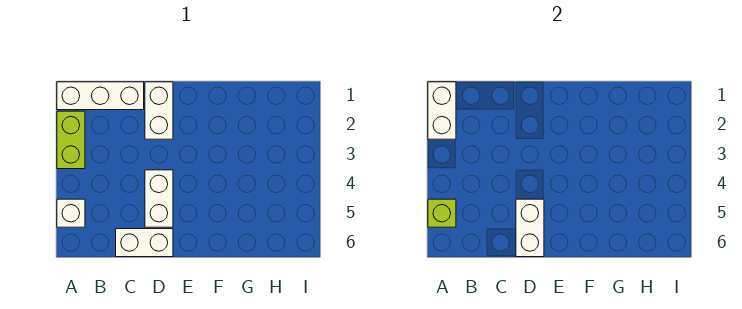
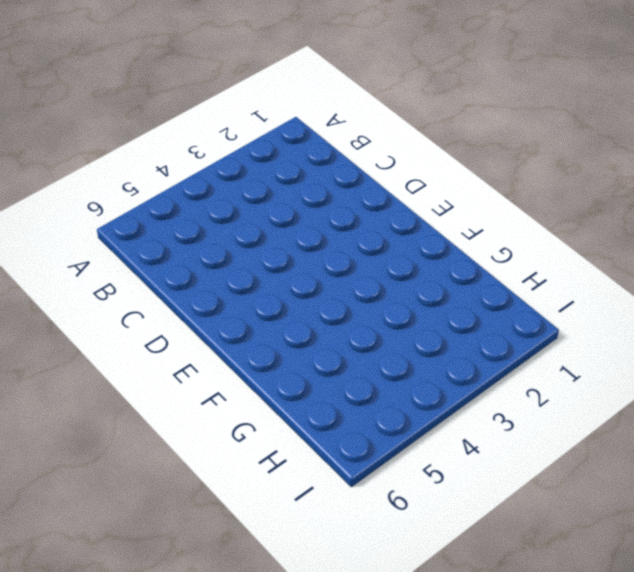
none -> white 1x3 brick [57,82,144,110]
none -> lime 1x2 brick [57,111,85,169]

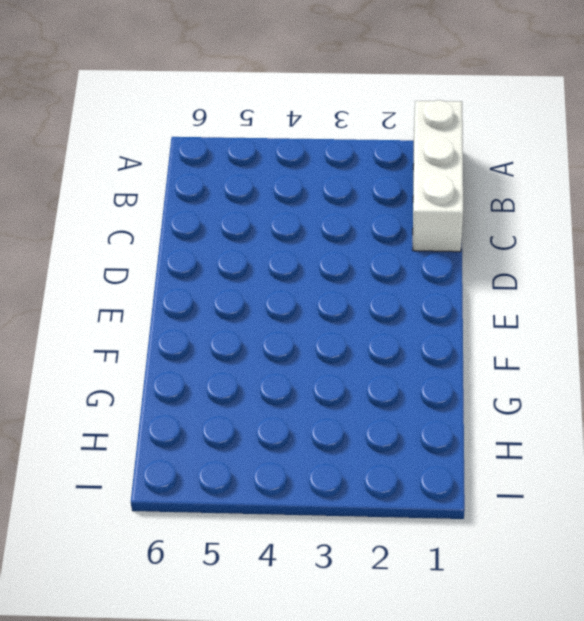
none -> lime 1x2 brick [57,111,85,169]
none -> white 1x1 brick [57,199,85,227]

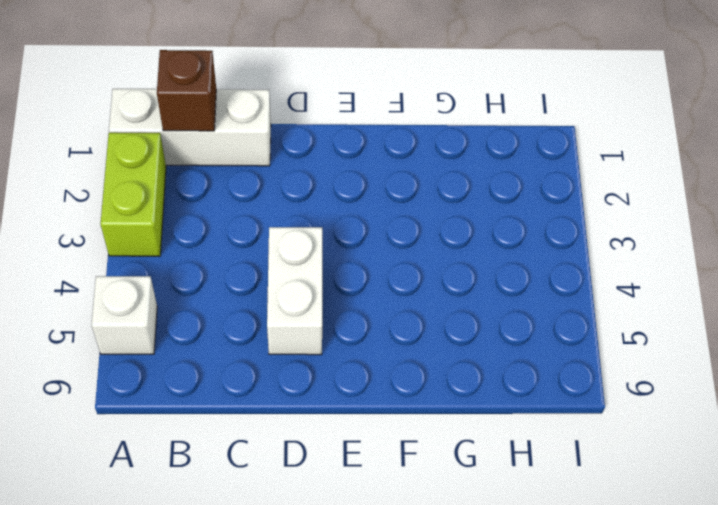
brown 1x1 brick [157,50,216,131] -> none
none -> white 1x2 brick [116,229,173,257]
none -> white 1x2 brick [145,82,173,139]

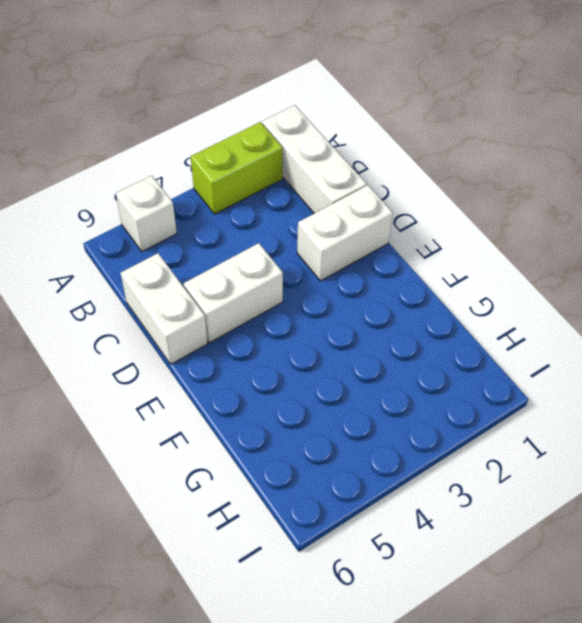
none -> white 1x2 brick [428,82,456,139]
none -> lime 1x1 brick [428,199,456,227]

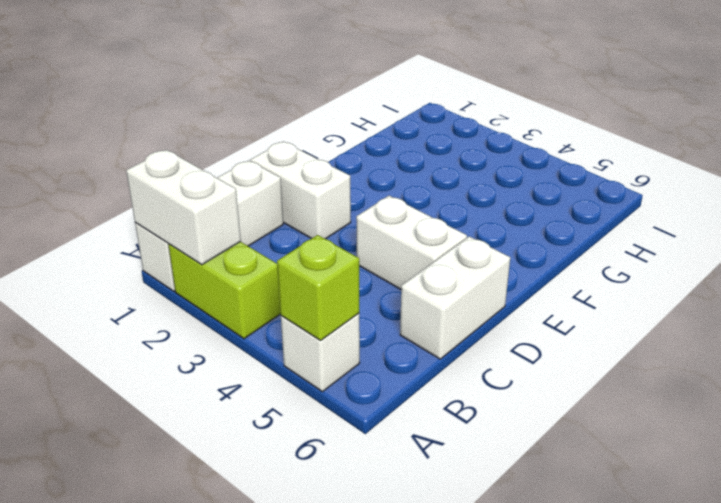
none -> white 1x2 brick [516,199,544,257]

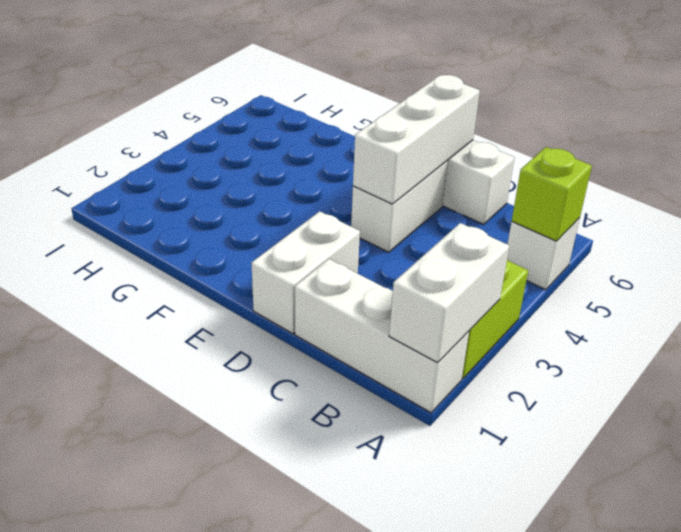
white 1x3 brick [353,75,480,204] -> white 1x2 brick [516,199,544,257]

